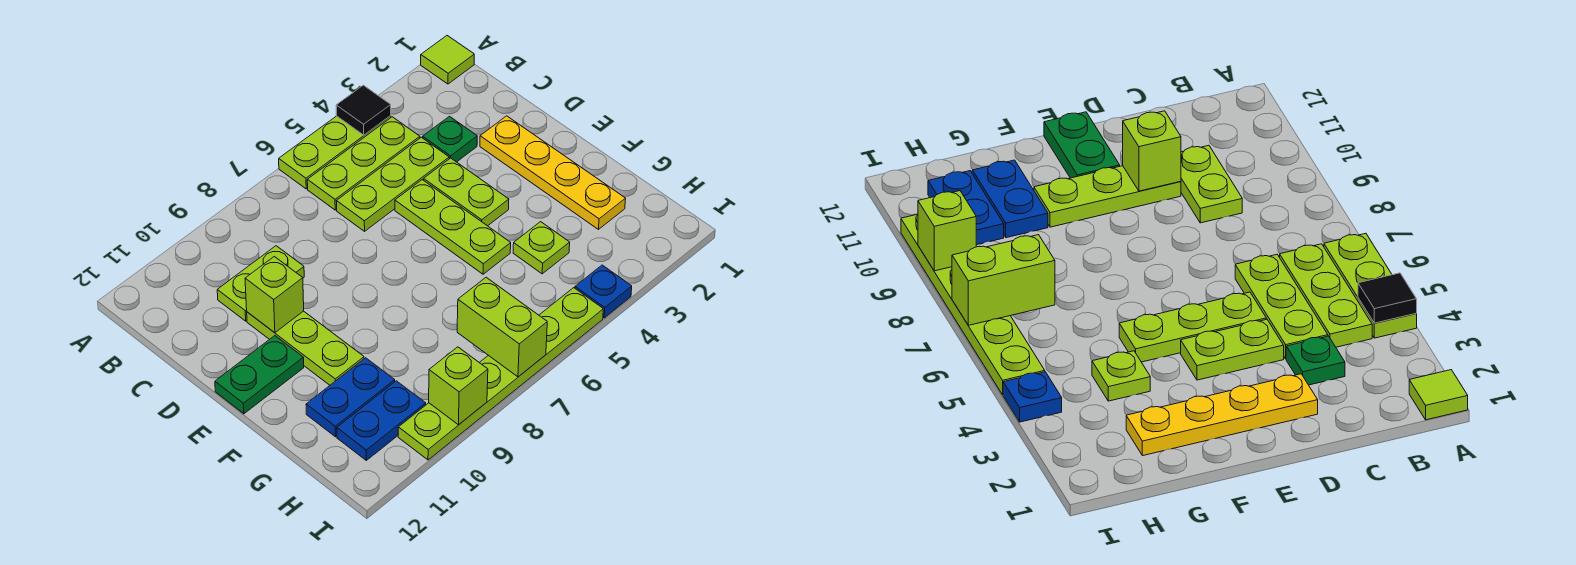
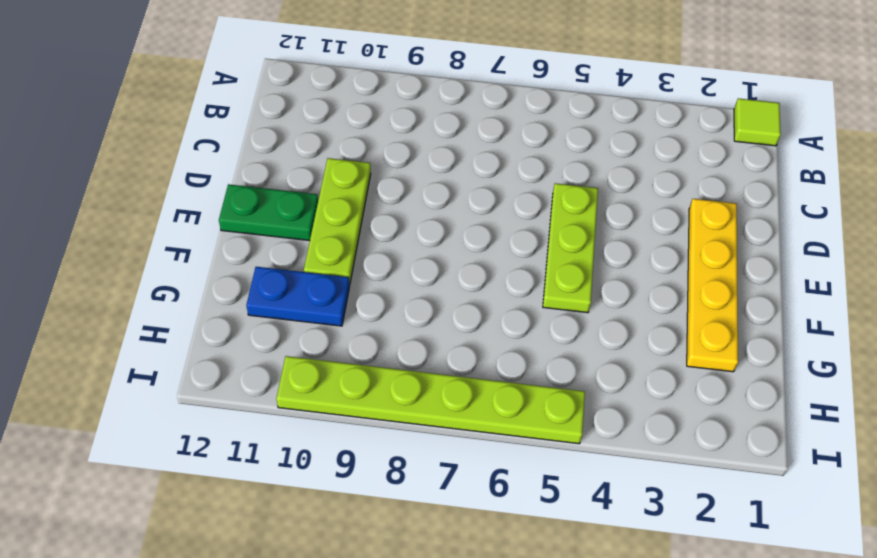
none -> lime 1x3 plate [279,116,391,189]
none -> lime 1x3 plate [307,117,420,210]
none -> green 1x1 plate [423,116,477,162]

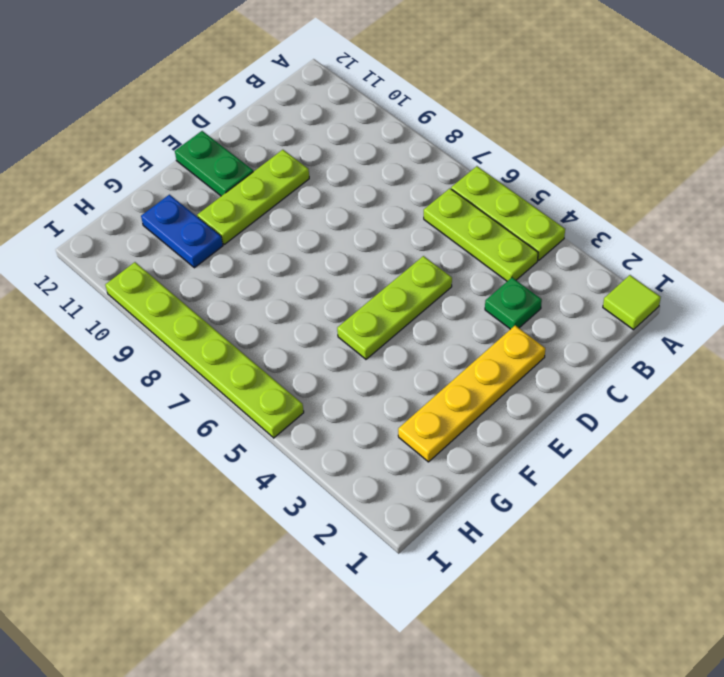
none -> lime 1x3 plate [336,137,449,231]
none -> lime 1x2 plate [217,246,304,321]
none -> lime 1x2 plate [424,158,509,226]

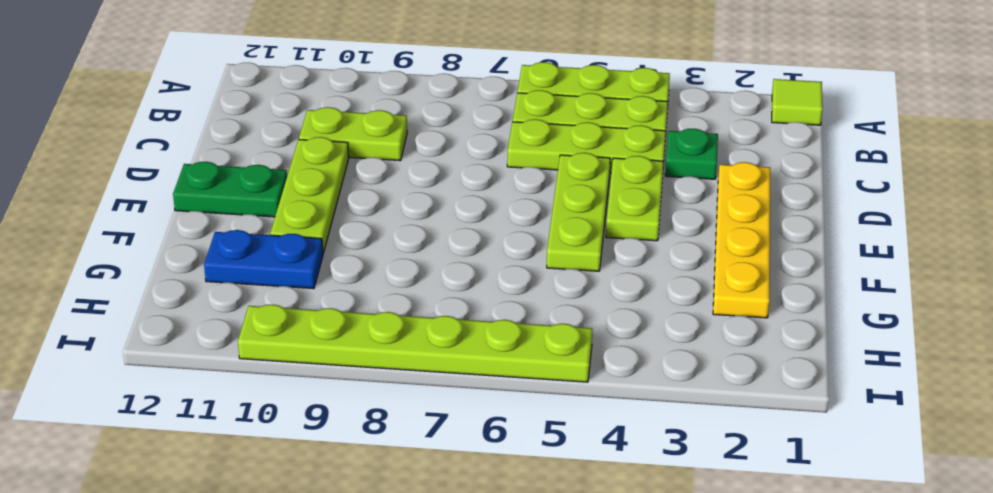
none -> lime 1x1 plate [513,222,570,274]
none -> blue 1x2 plate [337,381,426,460]
none -> blue 1x1 plate [575,265,632,318]

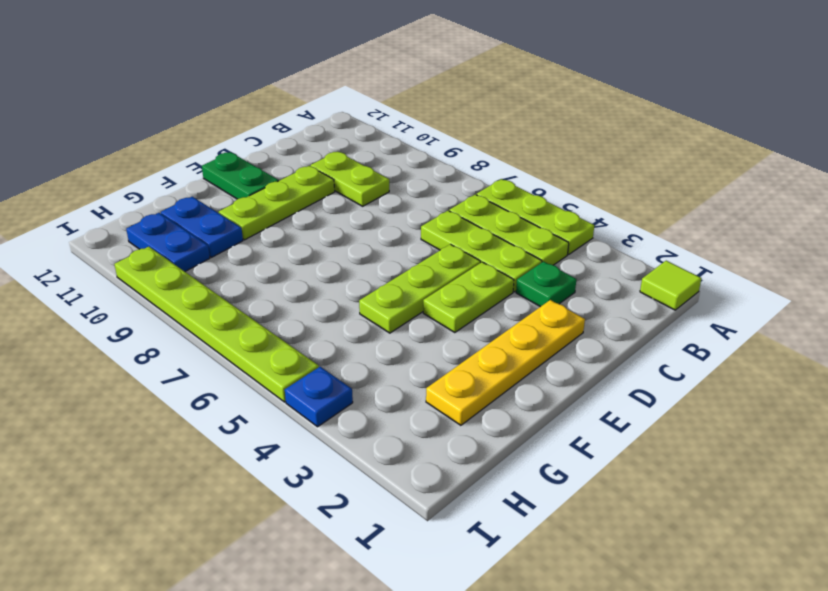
none -> lime 1x1 plate [513,222,570,274]
none -> black 1x1 tile [336,85,391,135]
none -> lime 1x1 brick [245,257,304,333]

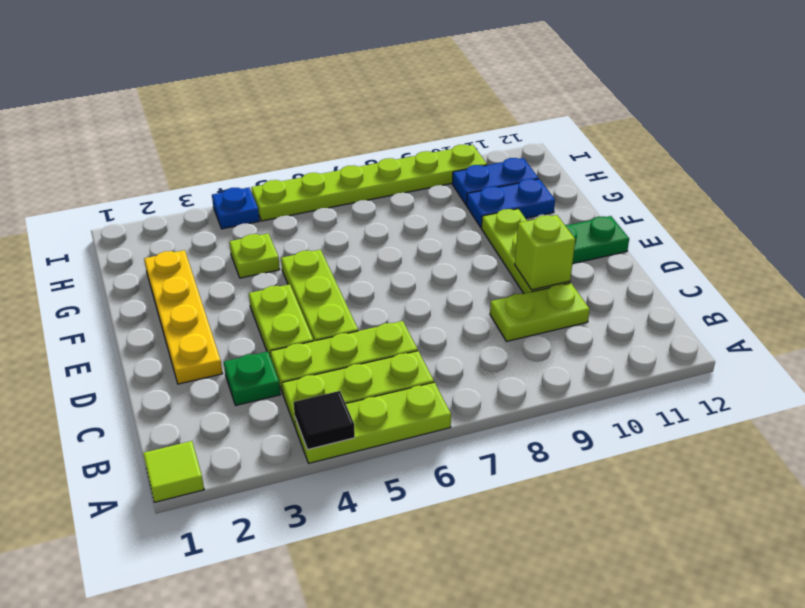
none -> lime 1x2 brick [457,277,547,377]
none -> lime 1x1 brick [429,347,488,425]

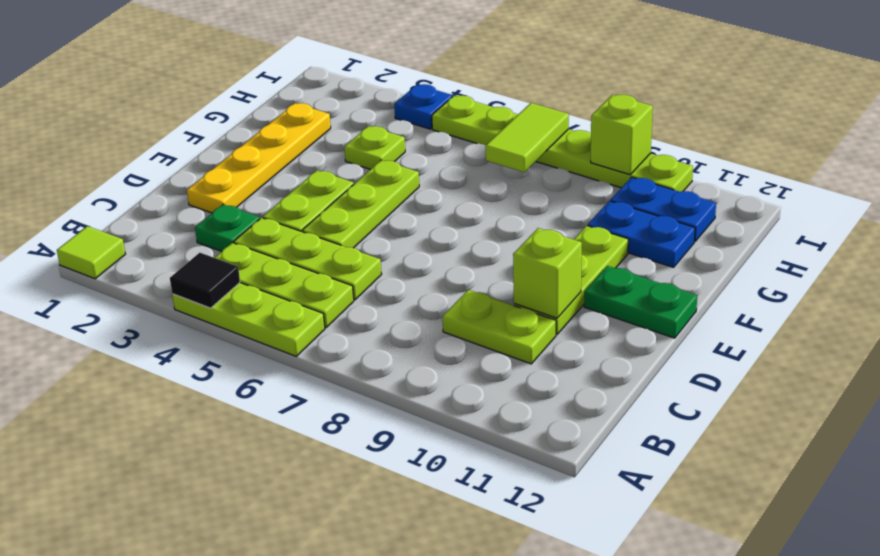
lime 1x2 tile [486,103,569,172] -> lime 1x2 brick [457,277,547,377]

